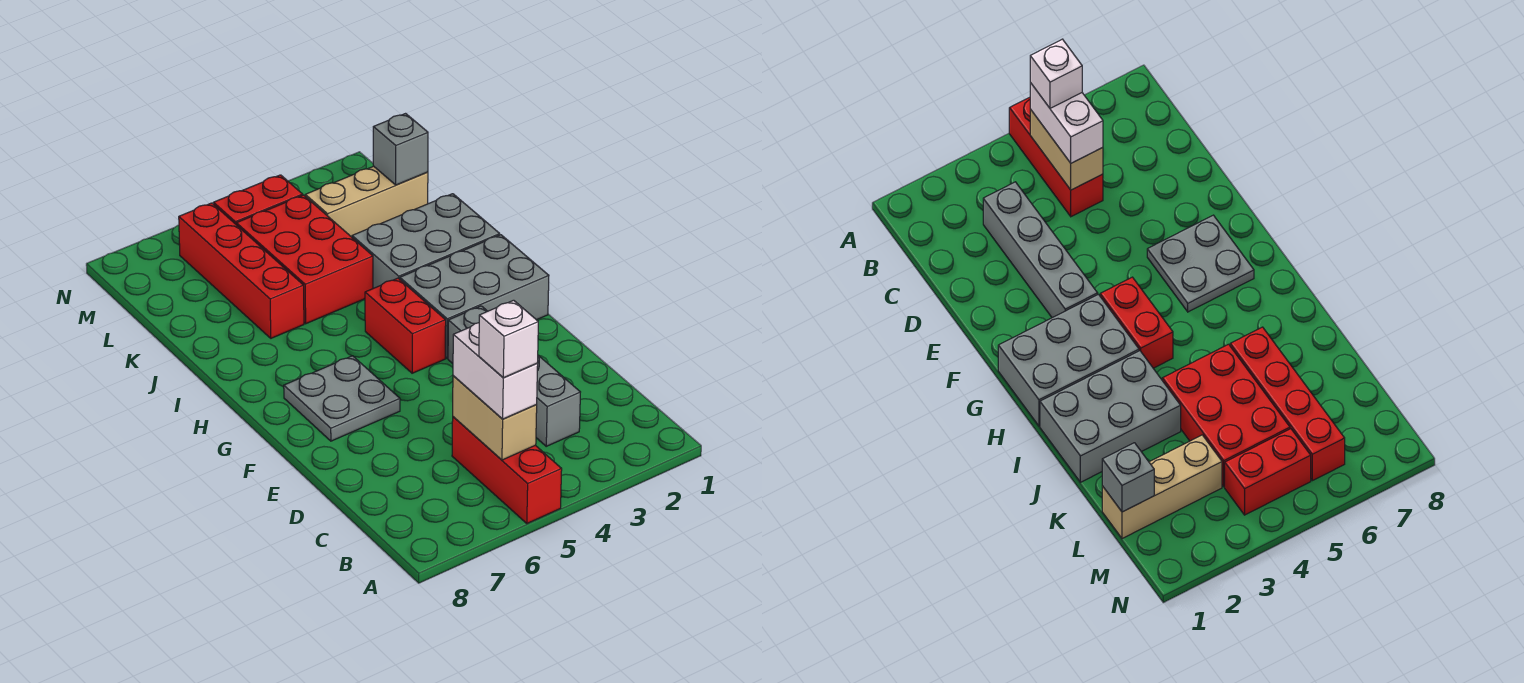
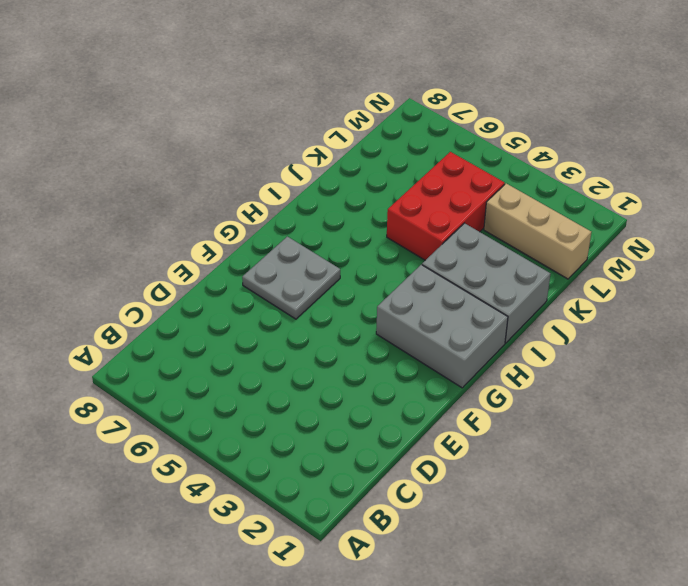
none -> red 1x3 brick [452,417,562,523]
none -> grey 1x4 brick [448,306,580,446]
none -> red 1x2 brick [365,278,446,373]

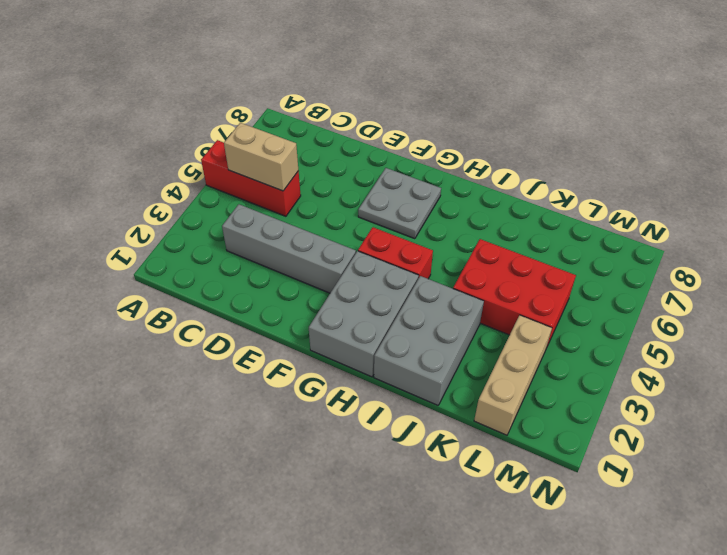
none -> red 1x4 brick [179,203,304,338]
none -> red 1x2 brick [214,175,303,224]
none -> grey 1x1 brick [373,114,428,185]

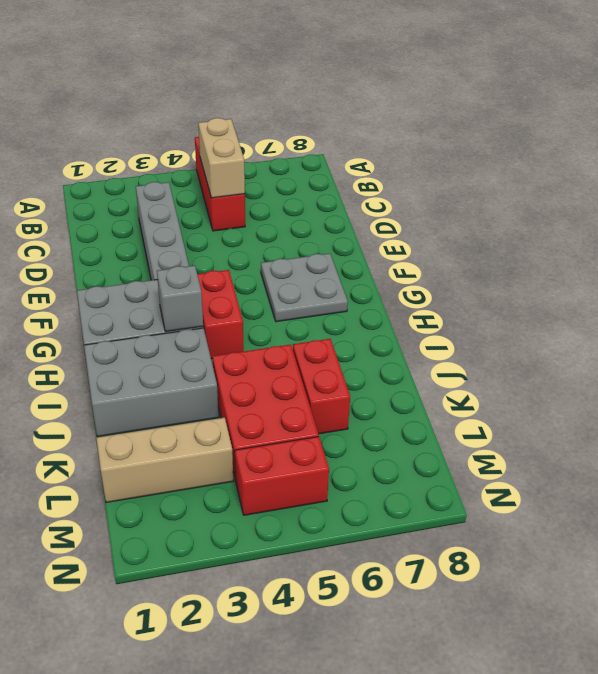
grey 1x1 brick [157,266,203,332] -> grey 1x1 brick moved to [373,114,428,185]
red 1x2 brick [293,339,350,434] -> red 1x4 brick [179,203,304,338]
none -> white 1x2 brick [453,323,538,419]
none -> white 1x1 brick [479,300,538,378]

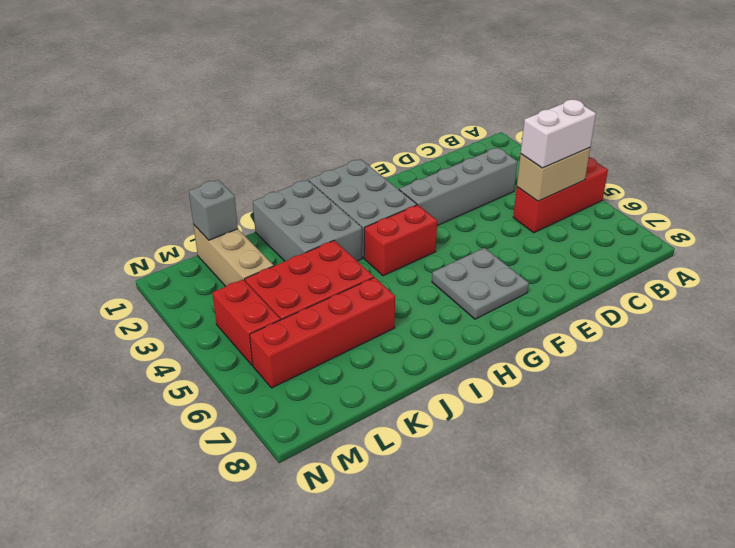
none -> white 1x1 brick [479,300,538,378]

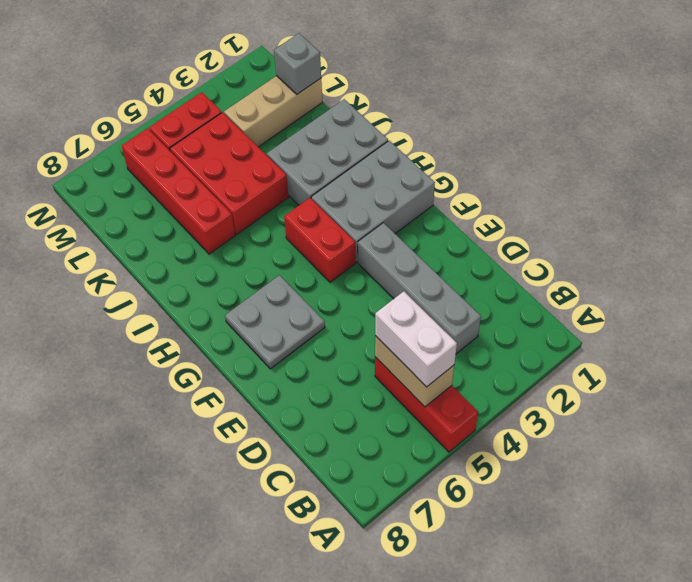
none -> white 1x1 brick [479,300,538,378]

